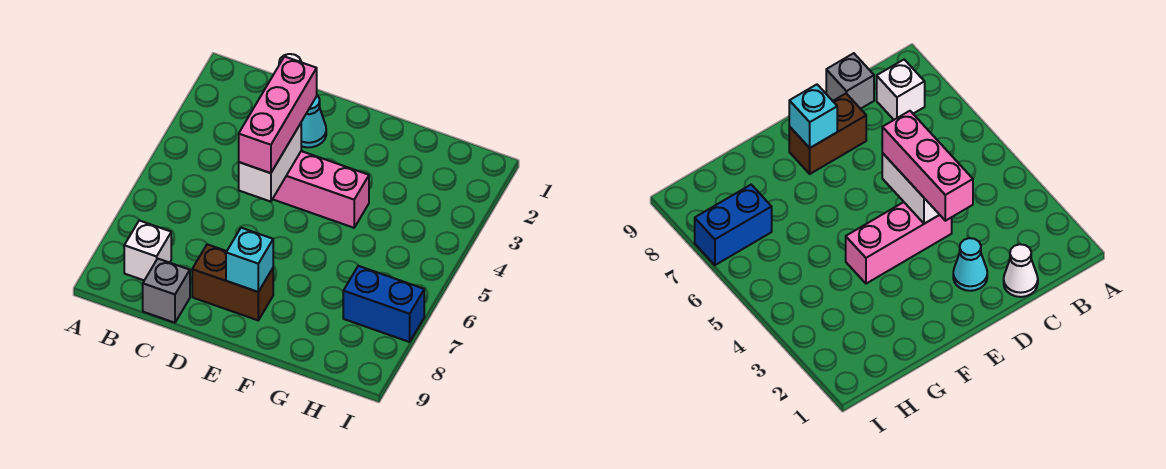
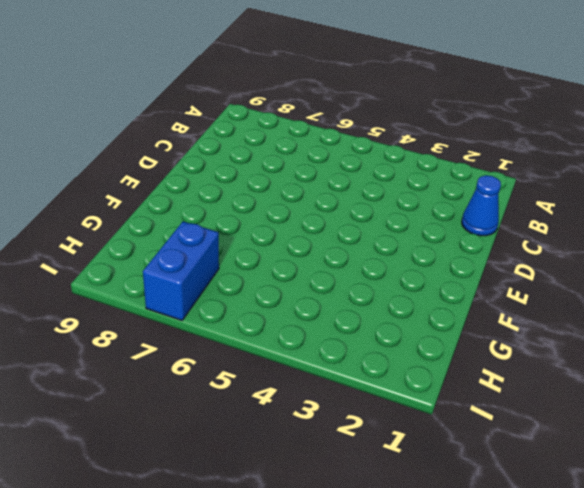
blue 1x1 cone [462,175,501,236] -> white 1x1 cone [1004,244,1038,297]
none -> white 1x1 brick [124,221,171,280]
none -> grey 1x1 brick [143,259,190,323]

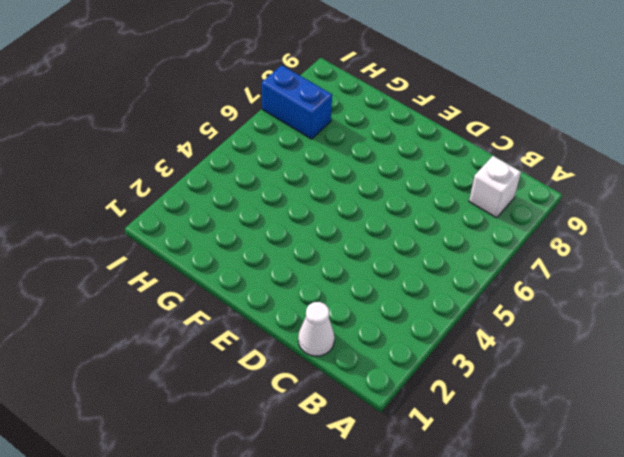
none -> grey 1x1 brick [143,259,190,323]
none -> cyan 1x1 cone [301,95,326,147]

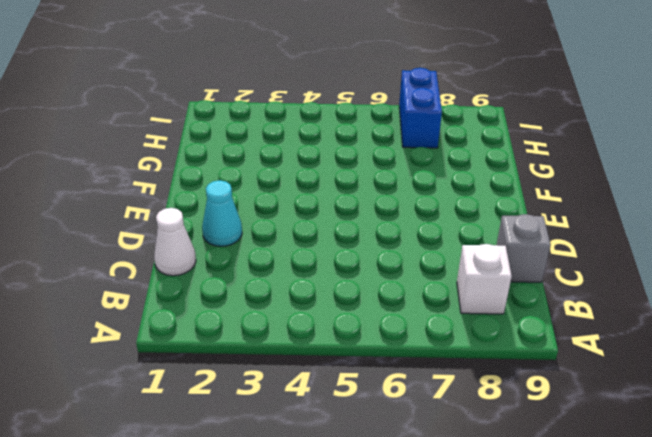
none -> pink 1x3 brick [273,151,369,228]
none -> brown 1x2 brick [192,244,273,320]

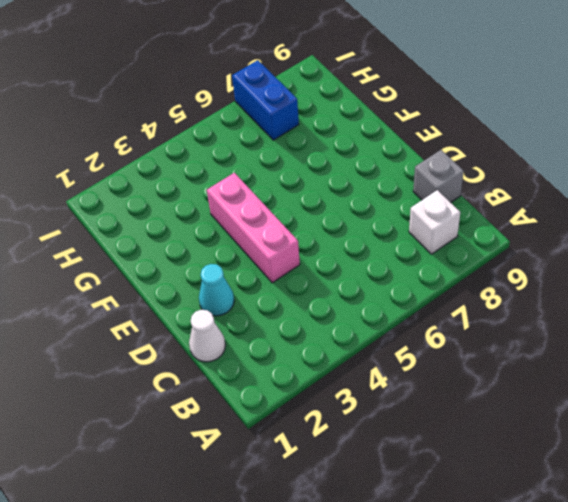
none -> brown 1x2 brick [192,244,273,320]
none -> white 1x2 brick [239,123,301,202]

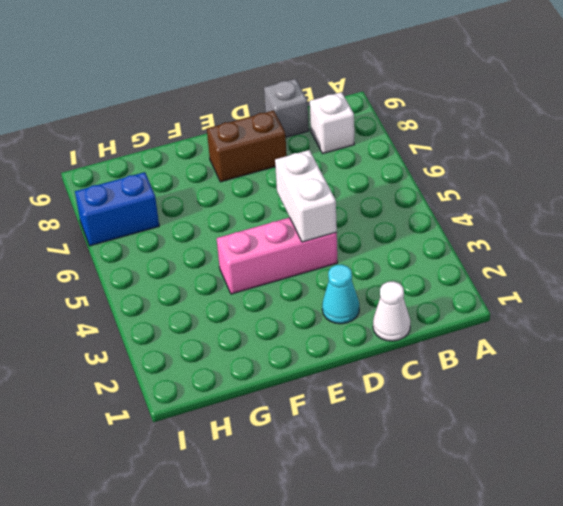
none -> cyan 1x1 brick [226,228,273,292]
none -> pink 1x3 brick [239,57,317,173]

